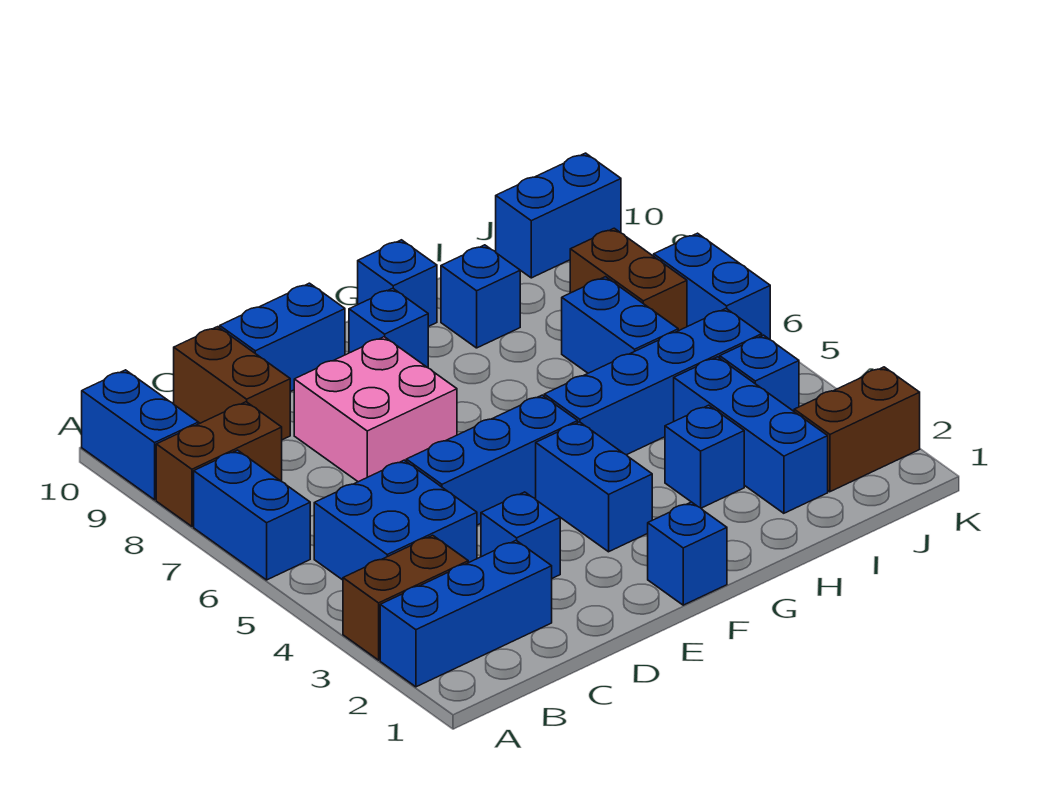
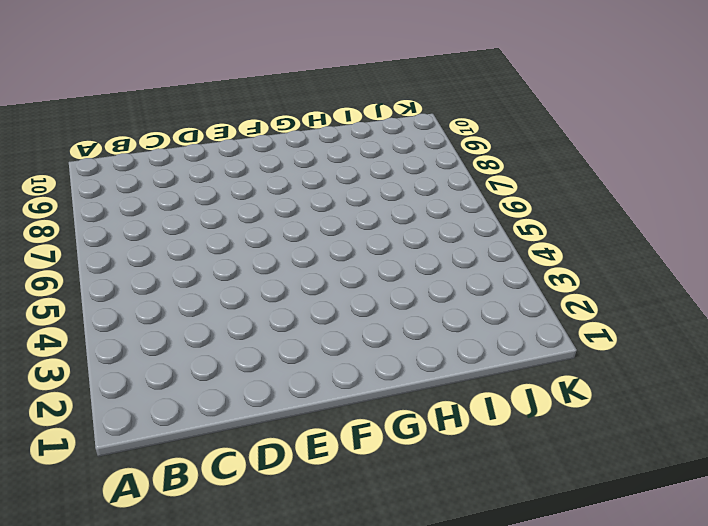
none -> blue 1x3 brick [380,540,552,687]
none -> brown 1x2 brick [343,535,468,660]
none -> blue 1x2 brick [194,450,310,580]

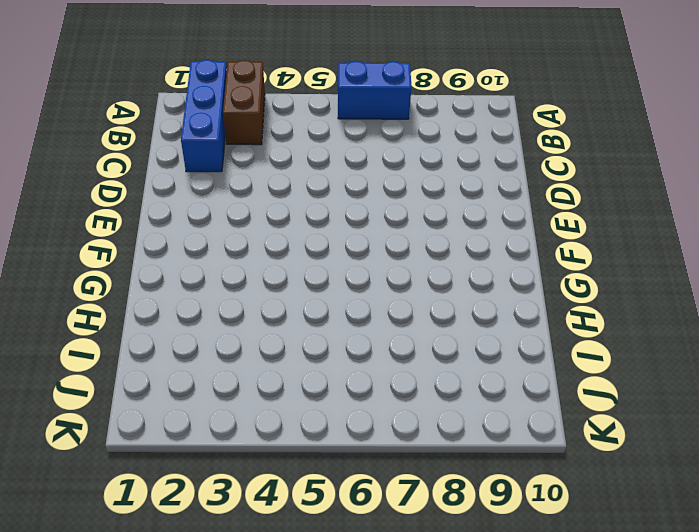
none -> brown 1x2 brick [156,402,282,526]
none -> blue 1x2 brick [82,370,198,500]
none -> blue 2x2 brick [314,460,477,580]

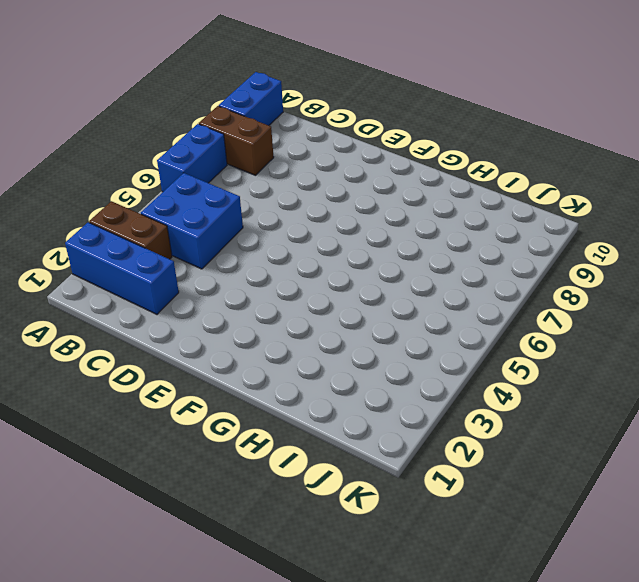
none -> brown 1x2 brick [174,327,290,440]
none -> blue 1x1 brick [481,492,560,578]
none -> blue 1x3 brick [406,395,578,525]

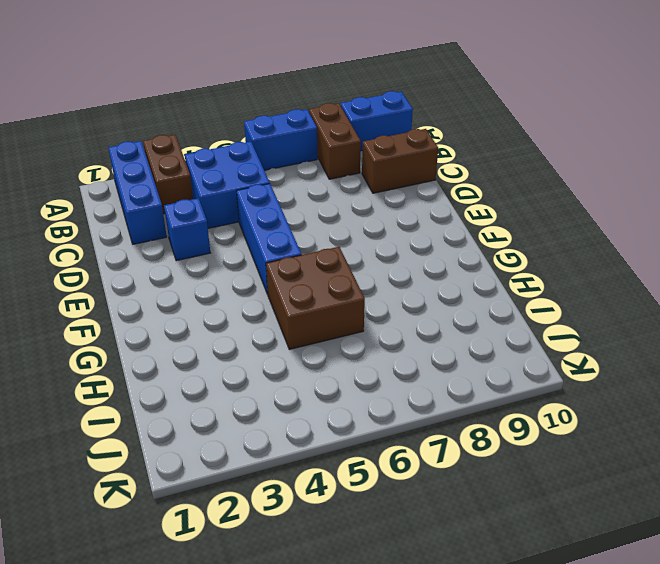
brown 2x2 brick [266,247,365,349] -> blue 1x4 brick [544,308,762,455]
none -> pink 2x2 brick [294,337,457,482]
none -> blue 1x2 brick [220,283,345,392]
none -> blue 1x1 brick [648,502,727,605]

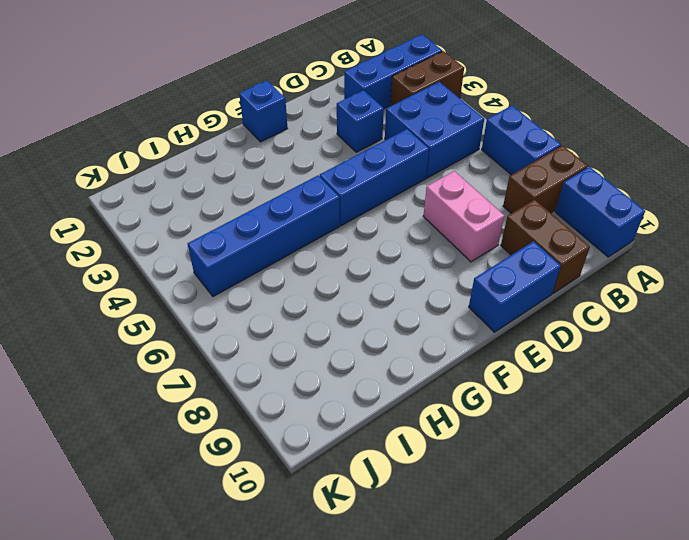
pink 1x2 brick [423,171,505,262] -> pink 2x2 brick [294,337,457,482]
none -> blue 1x2 brick [536,422,652,552]
none -> blue 1x1 brick [349,288,428,368]
none -> blue 1x1 brick [358,240,437,327]

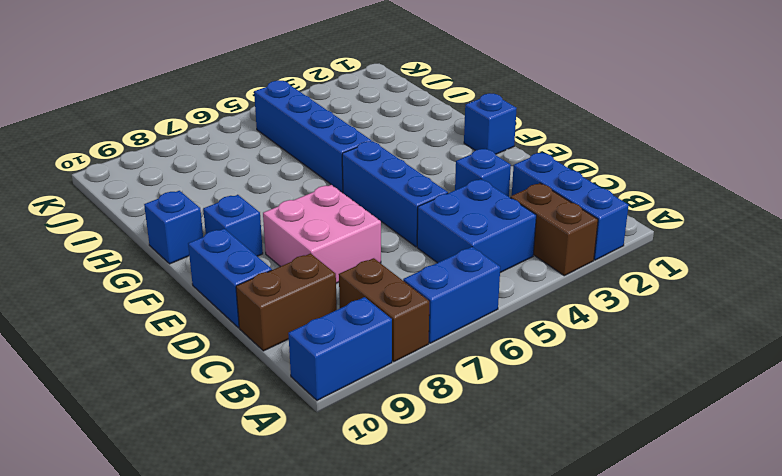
none -> blue 1x2 brick [536,422,652,552]
none -> blue 1x1 brick [665,405,744,508]
none -> blue 1x1 brick [441,245,520,348]

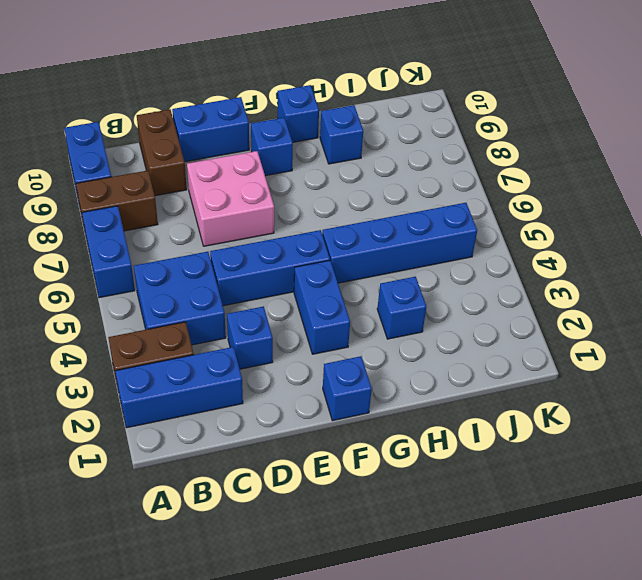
none -> blue 1x3 brick [674,357,828,513]
none -> blue 1x2 brick [562,277,678,373]
none -> brown 1x2 brick [794,367,920,492]

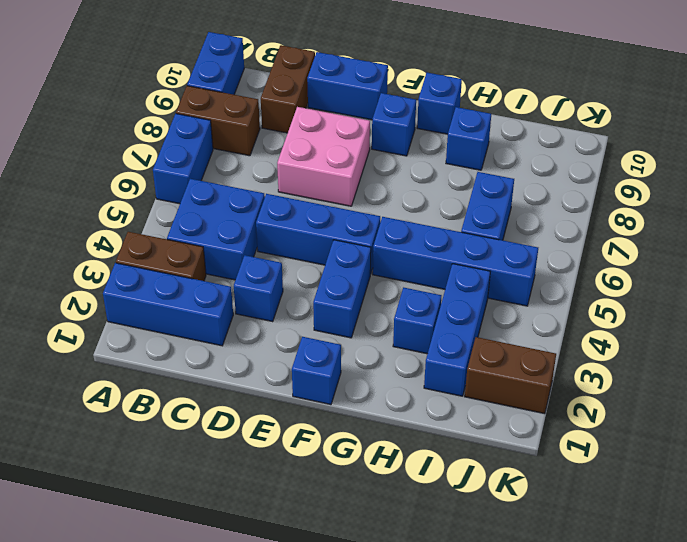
none -> blue 1x1 brick [720,335,799,411]
none -> brown 1x2 brick [570,228,687,331]
none -> blue 1x2 brick [496,153,621,278]

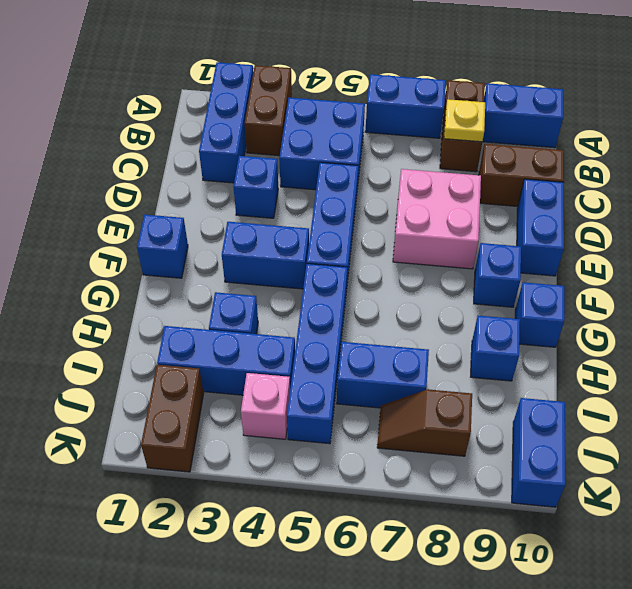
yellow 1x1 plate [444,99,485,142] -> none
pink 1x1 brick [241,373,290,439] -> blue 1x1 brick [720,335,799,411]
brown 1x2 slope [377,389,472,456] -> brown 1x2 brick [570,228,687,331]
none -> blue 1x2 brick [654,233,770,339]

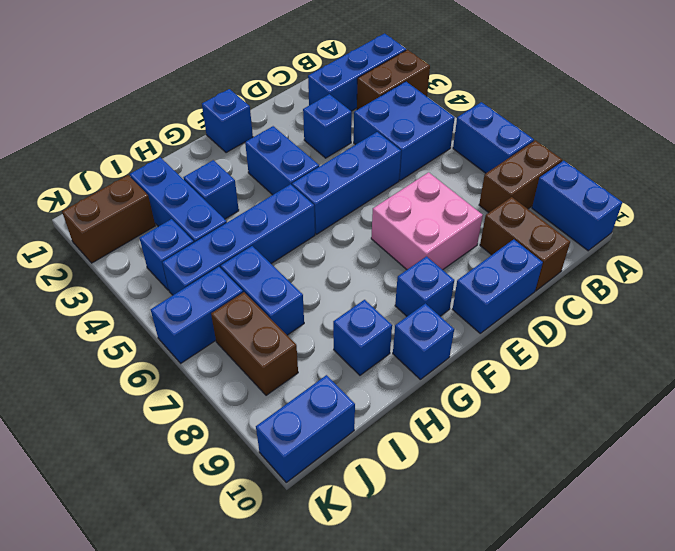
blue 1x2 brick [151,267,243,363] -> blue 1x2 brick turned to [654,233,770,339]

